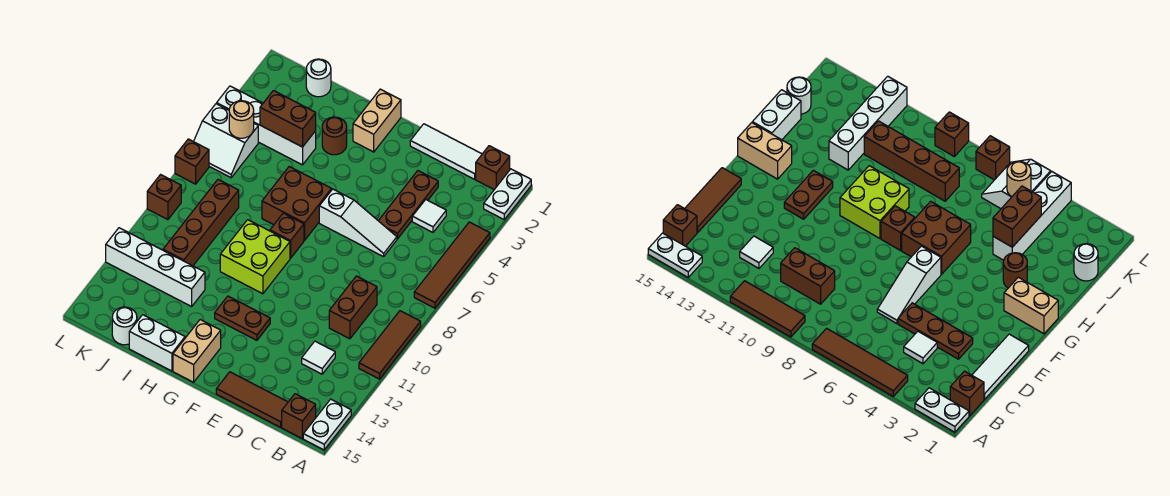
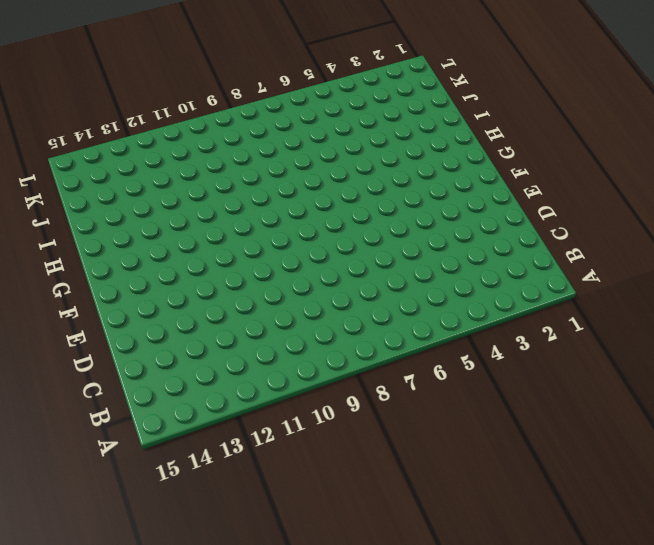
none -> white 1x2 plate [484,169,531,219]
none -> brown 1x4 tile [414,222,490,308]
none -> brown 1x3 tile [359,311,421,379]
none -> white 1x2 plate [303,399,351,450]

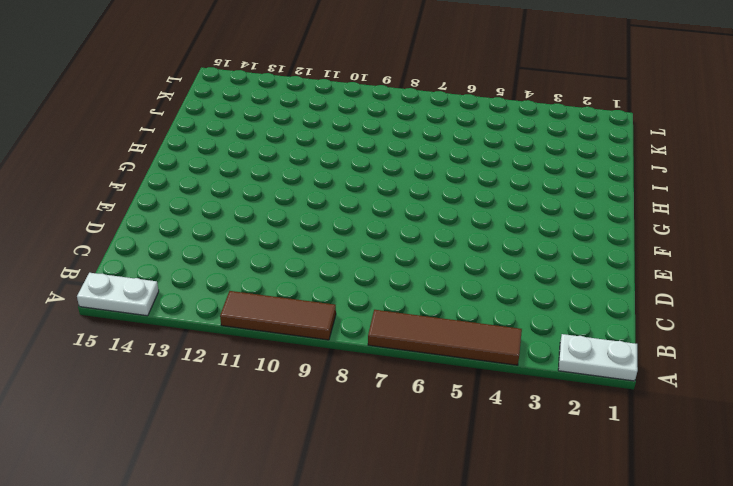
none -> brown 1x1 brick [476,146,510,190]
none -> brown 1x1 brick [282,394,316,439]
none -> white 1x3 tile [410,124,482,179]
none -> white 1x1 tile [412,200,446,232]

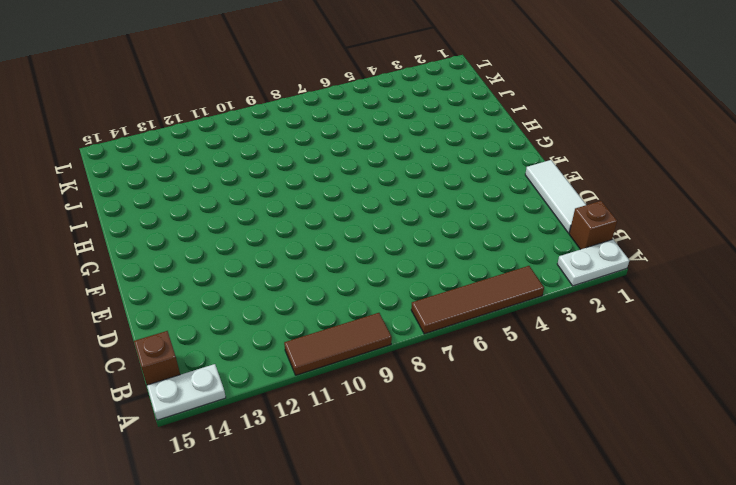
none -> white 1x1 tile [412,200,446,232]
none -> brown 1x2 brick [329,276,377,339]
none -> white 1x1 tile [302,341,335,374]
none -> brown 1x3 tile [216,372,288,427]

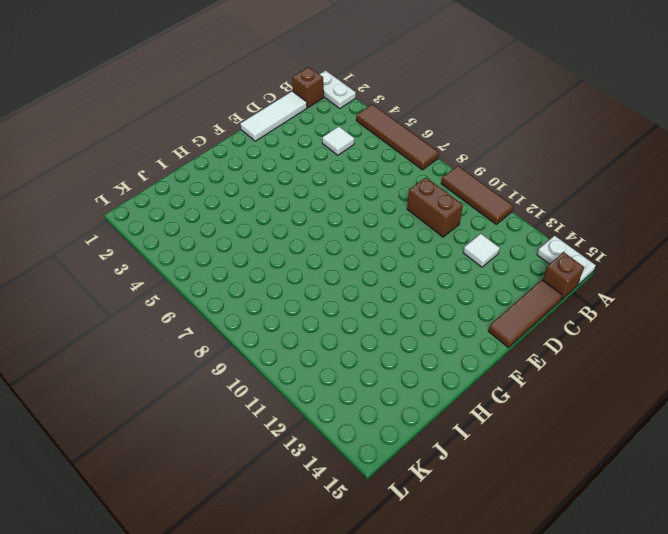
none -> brown 1x3 plate [378,171,438,239]
none -> white 1x3 slope [319,189,397,257]
none -> brown 1x2 plate [215,296,270,340]
none -> tan 1x2 brick [353,89,401,152]

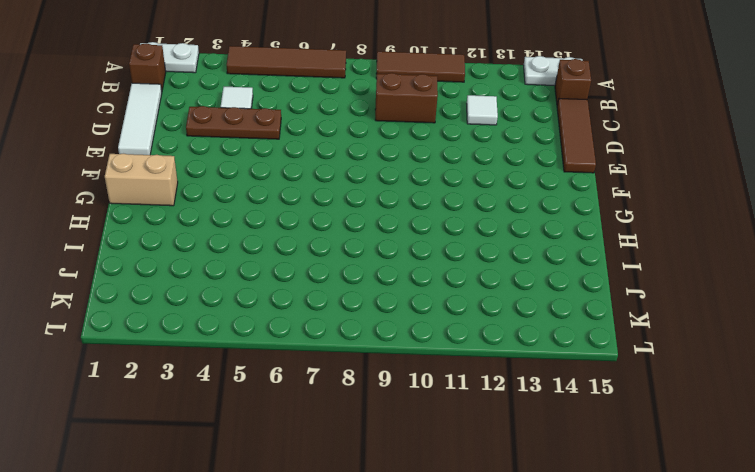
none -> white 1x3 slope [319,189,397,257]
none -> brown 1x2 plate [215,296,270,340]
none -> brown 2x2 brick [262,167,332,241]
none -> brown 1x1 brick [270,213,304,258]

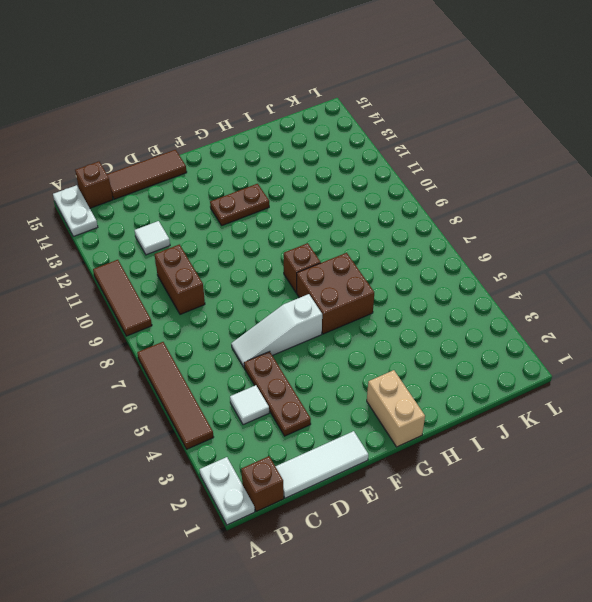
none -> lime 2x2 brick [220,220,290,294]
none -> tan 1x2 brick [173,320,221,382]
none -> brown 1x1 round brick [322,117,347,155]
none -> white 1x2 brick [129,315,185,371]

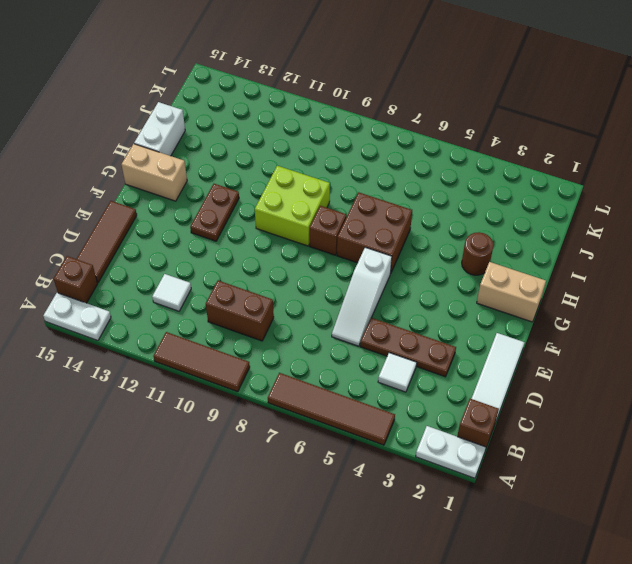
none -> white 1x4 brick [217,86,316,165]
none -> white 1x4 brick [106,228,205,307]
none -> white 1x1 round brick [306,59,331,97]
none -> brown 1x4 brick [163,180,239,266]

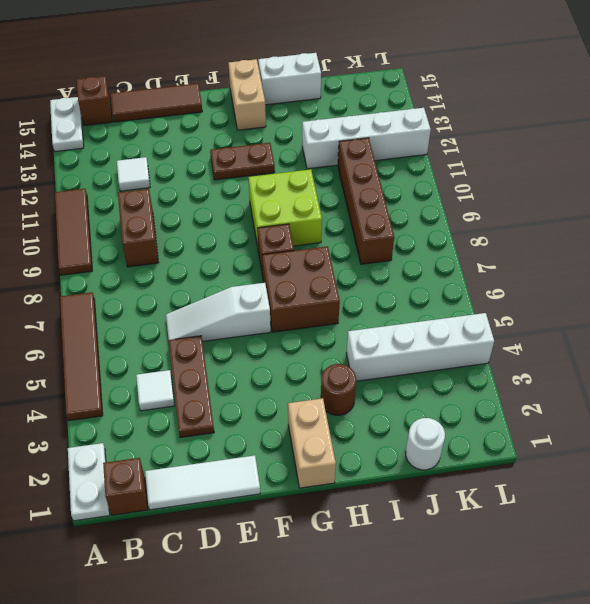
none -> white 1x1 round brick [112,307,137,345]
none -> white 2x2 slope [194,104,258,178]
none -> brown 1x1 brick [175,139,209,184]
none -> brown 1x1 brick [147,175,181,220]

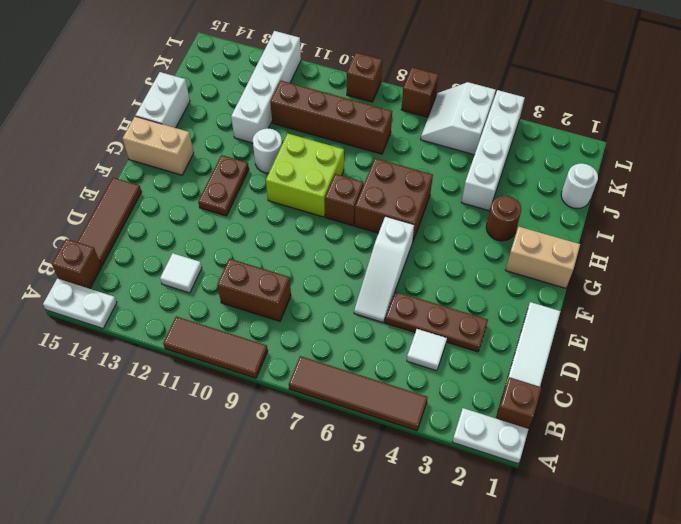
white 1x1 round brick [253,128,282,173] -> white 1x1 round brick moved to [112,307,137,345]
none -> brown 1x2 brick [260,91,316,147]
none -> tan 1x1 round brick [229,101,254,138]

